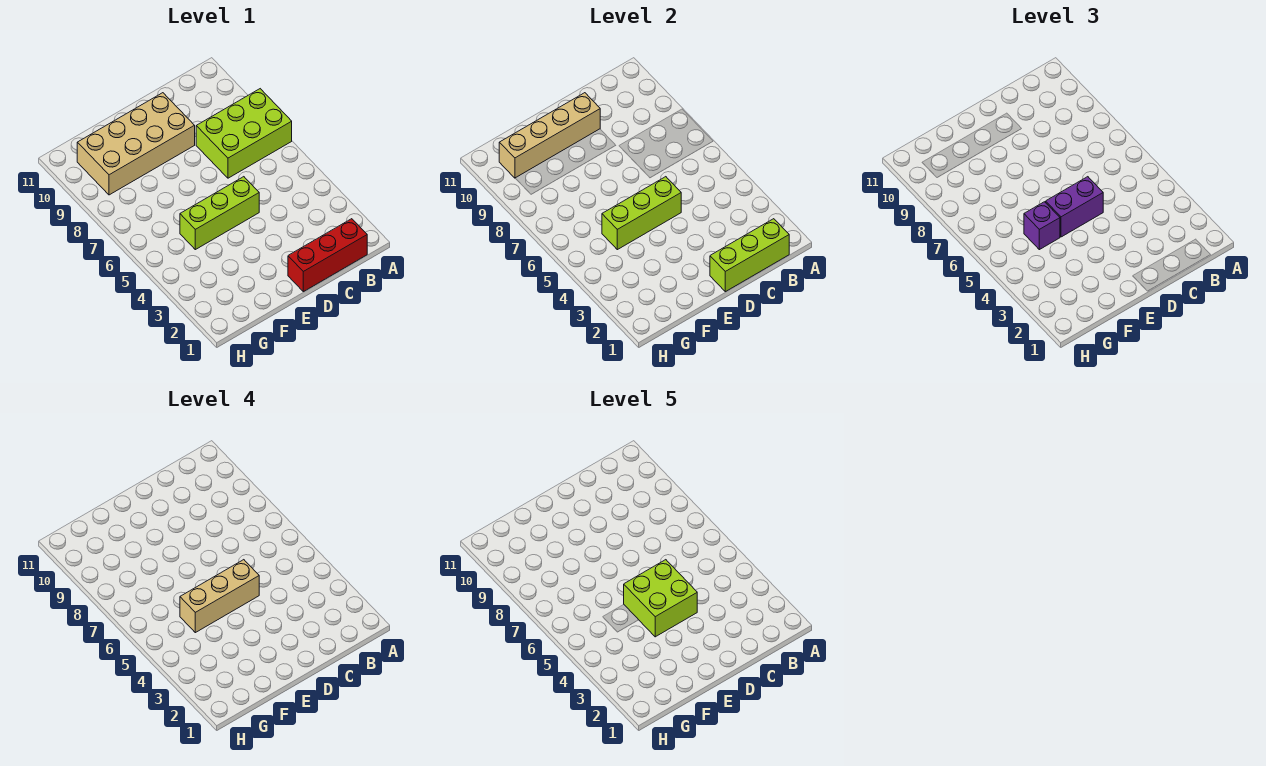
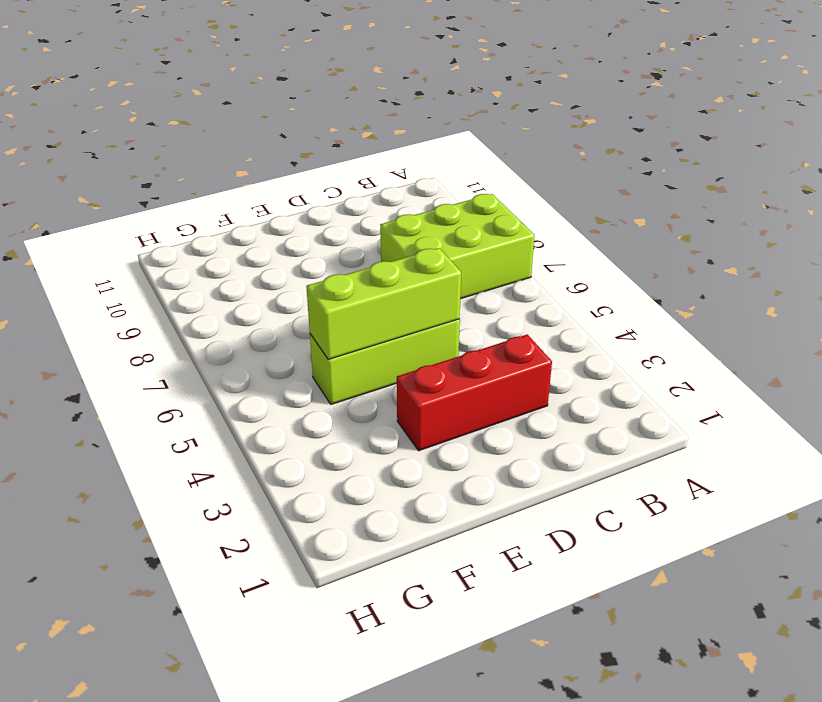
red 1x3 brick [397,334,552,451] -> red 1x3 brick moved to [288,219,367,292]
none -> tan 2x4 brick [77,93,195,195]
none -> lime 1x3 brick [710,219,789,292]

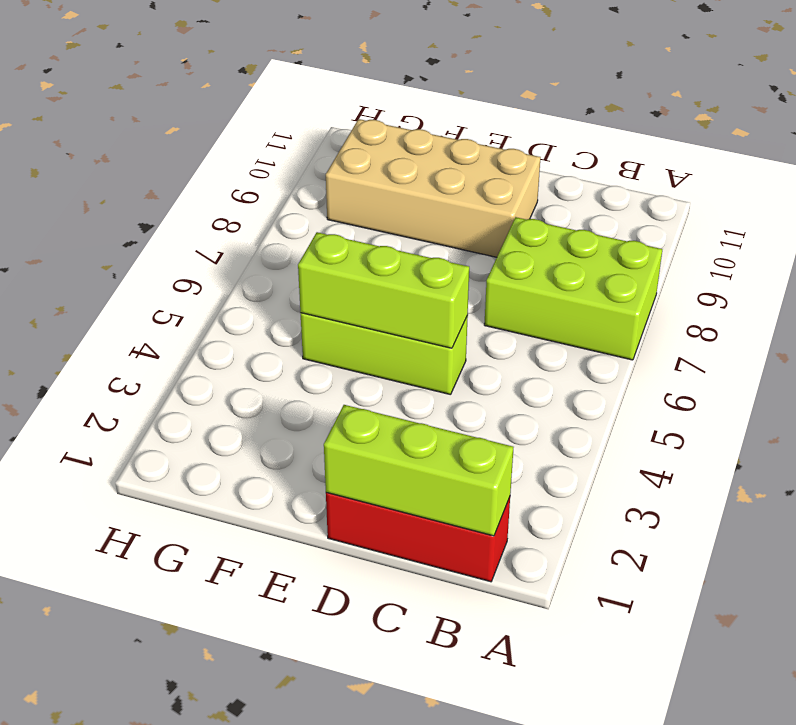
none -> tan 1x4 brick [499,93,600,178]
none -> purple 1x2 brick [1046,177,1103,237]

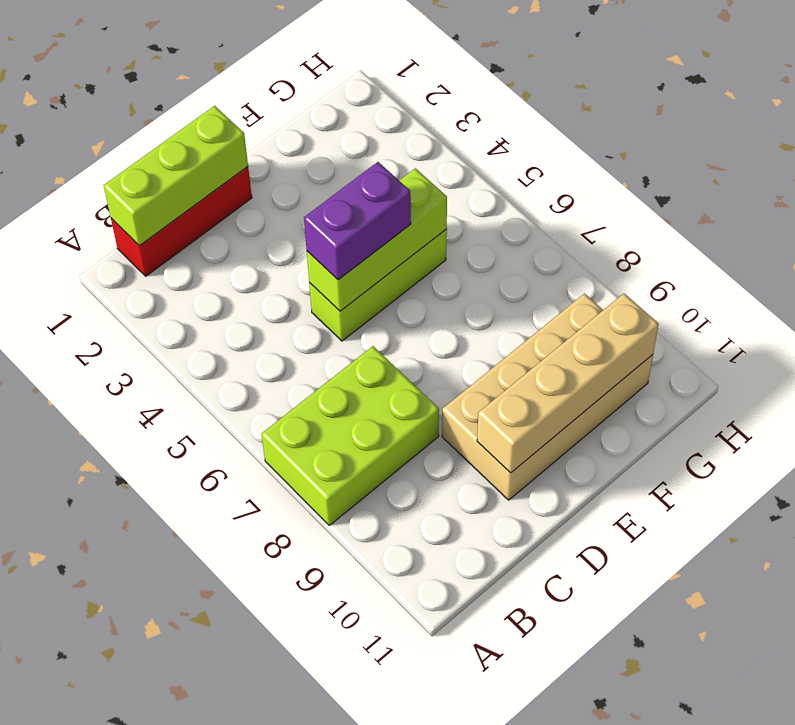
none -> purple 1x1 brick [1024,202,1060,250]
none -> tan 1x3 brick [180,560,259,633]

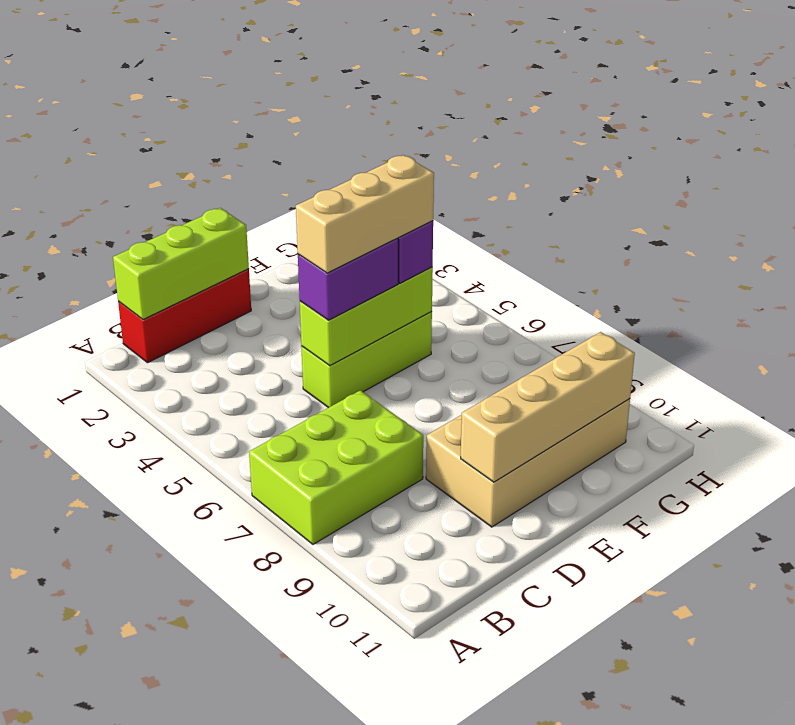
none -> lime 2x2 brick [624,560,697,637]

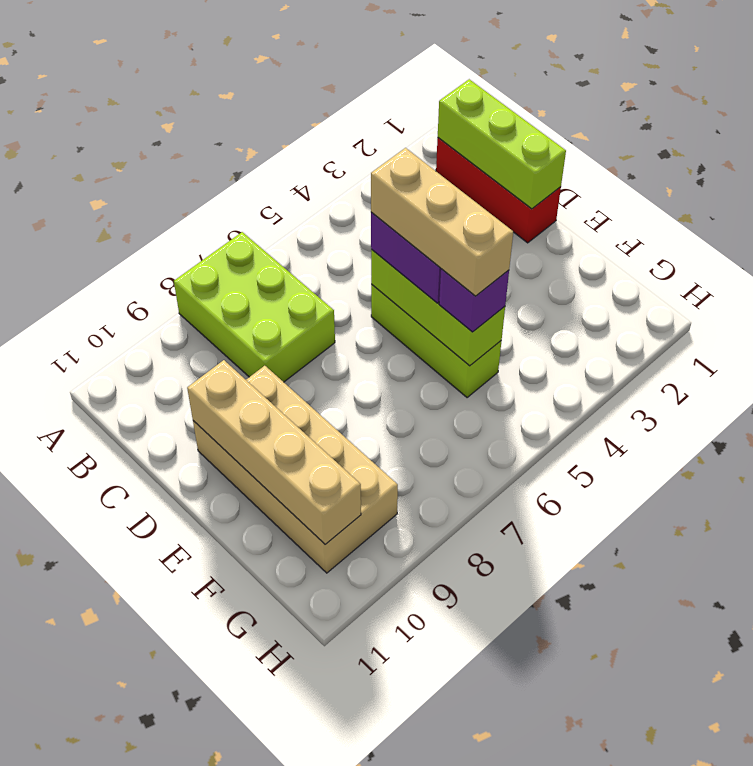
none -> lime 2x2 brick [624,560,697,637]

